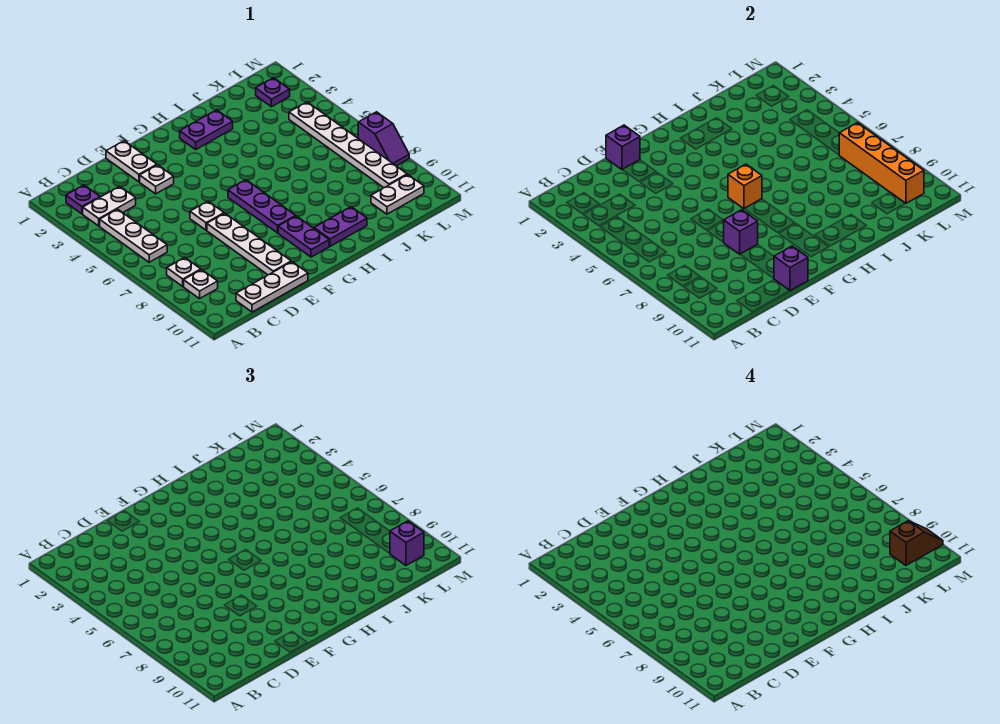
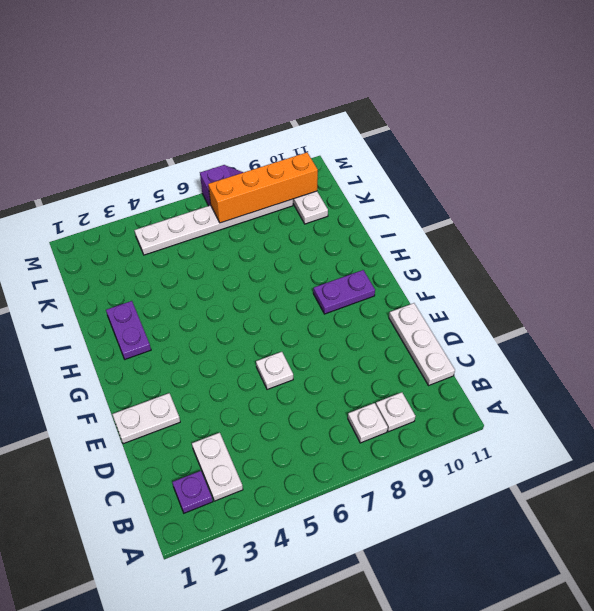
none -> white 1x3 plate [100,209,167,262]
none -> white 1x1 plate [140,165,174,194]
none -> white 1x4 plate [207,213,291,275]

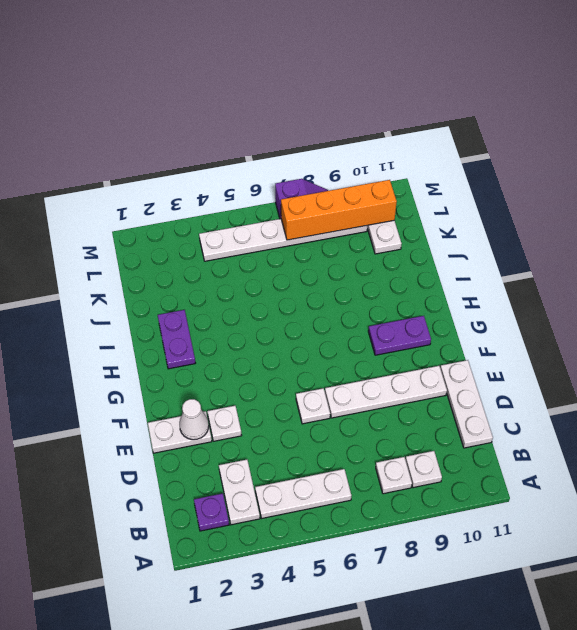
white 1x1 cone [180,399,209,440] -> none
none -> purple 1x3 plate [228,180,295,233]
none -> purple 1x2 plate [314,207,367,246]
none -> purple 1x1 plate [256,78,290,107]

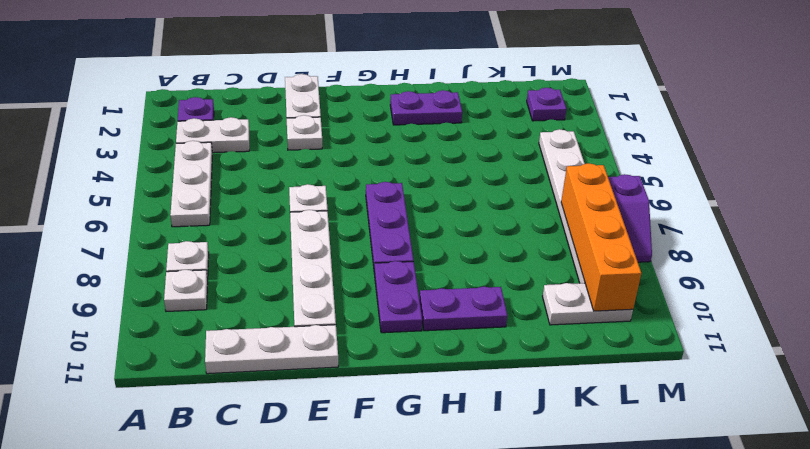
none -> purple 1x1 brick [606,125,640,170]
none -> purple 1x1 brick [723,210,758,254]
none -> purple 1x1 brick [774,246,808,291]

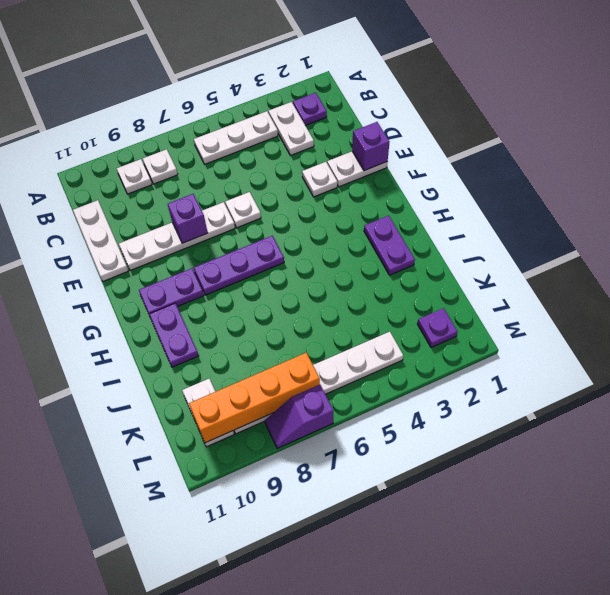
none -> purple 1x1 brick [774,246,808,291]
none -> orange 1x1 brick [728,164,762,209]
none -> purple 1x1 brick [390,521,424,565]

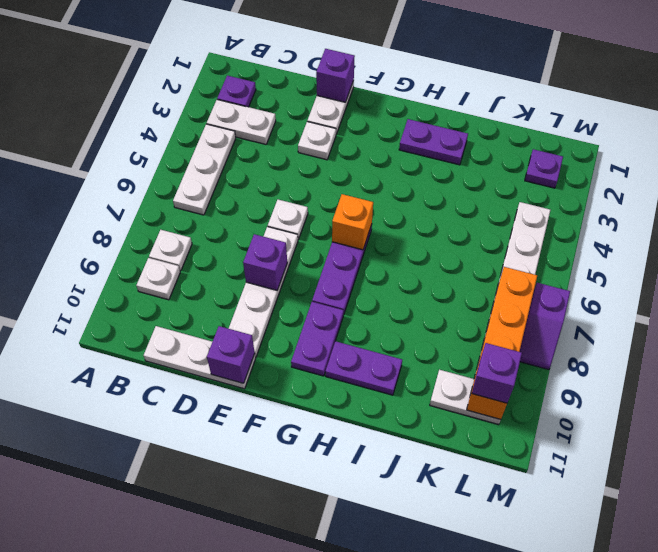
none -> brown 1x2 slope [890,521,943,565]

